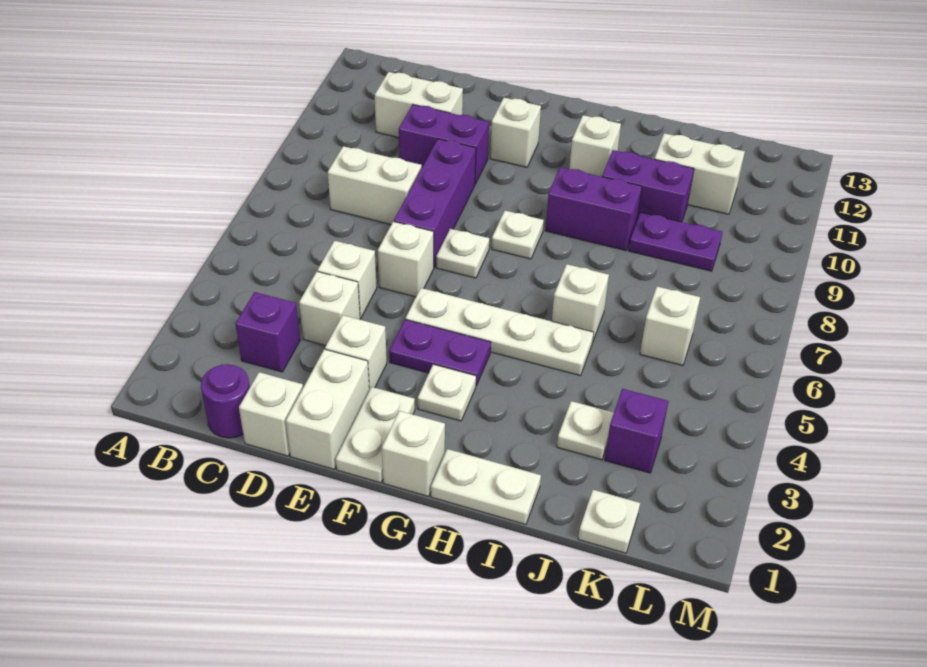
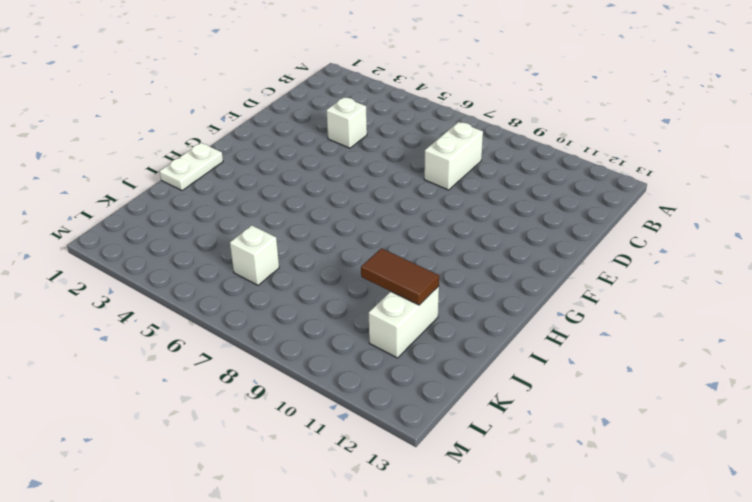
brown 1x2 tile [361,248,439,305] -> none
none -> purple 1x1 round brick [201,364,250,438]
none -> purple 1x1 brick [235,292,300,372]
none -> white 1x2 brick [375,72,463,138]
none -> white 1x1 brick [239,372,303,456]

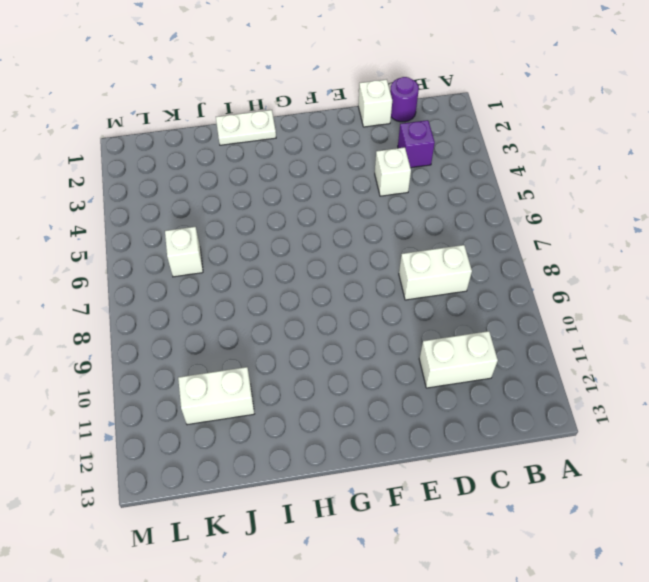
none -> white 1x1 brick [318,241,377,318]
none -> purple 1x2 brick [399,105,489,184]
none -> white 1x2 brick [286,349,369,469]
none -> white 1x1 brick [325,315,387,390]

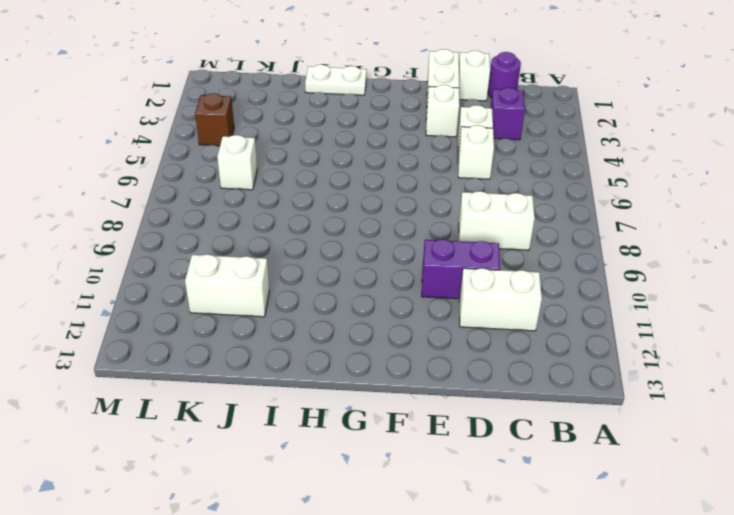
brown 1x1 brick [195,93,234,146] -> none
none -> white 1x1 brick [378,222,434,297]
none -> purple 1x3 brick [394,139,476,267]
none -> white 1x2 plate [336,387,415,483]
none -> purple 1x2 plate [389,319,491,386]

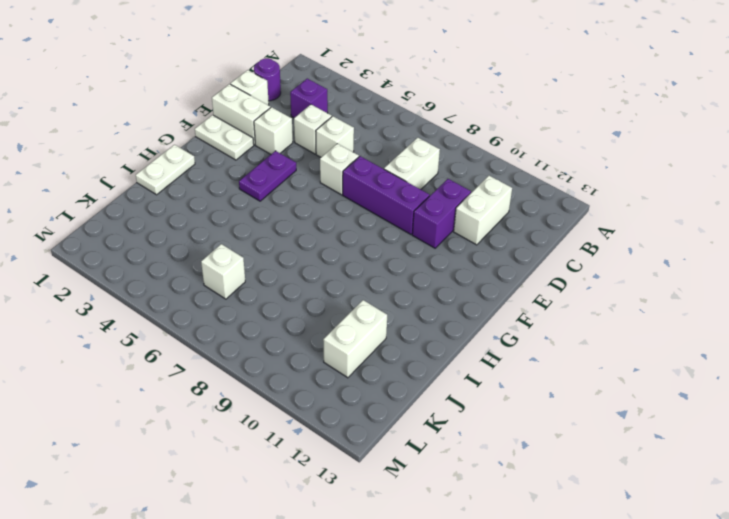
none -> white 1x4 plate [406,288,594,376]
none -> white 1x1 plate [436,229,489,278]
none -> white 1x1 brick [490,98,541,167]
none -> white 1x1 brick [382,411,445,497]

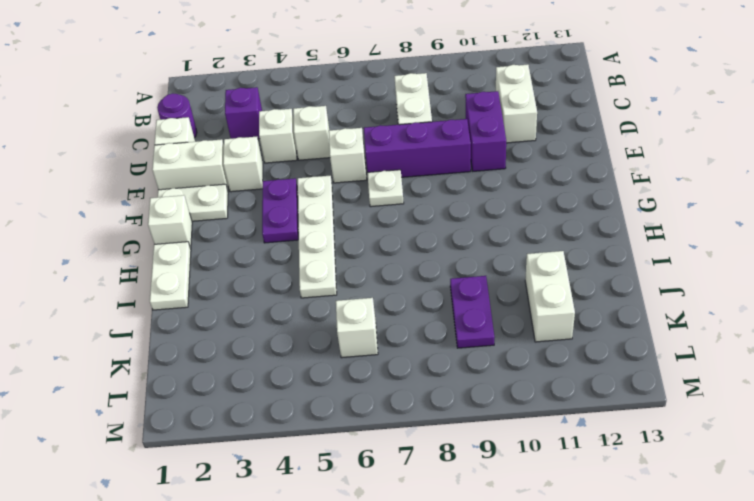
none -> white 1x1 brick [490,98,541,167]
none -> white 1x1 plate [418,364,476,421]
none -> white 1x1 plate [492,211,544,259]
none -> purple 1x2 brick [545,167,642,250]

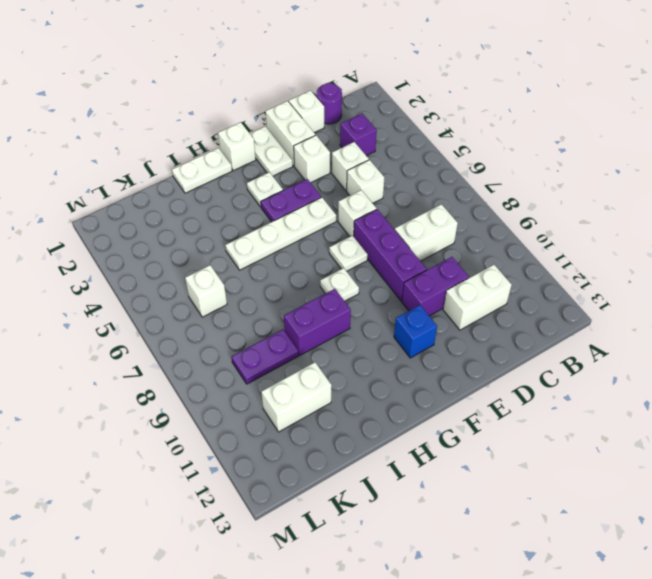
blue 1x1 brick [394,305,437,358] -> white 1x1 brick [490,98,541,167]
none -> white 1x1 brick [569,115,621,177]
none -> white 1x1 brick [552,264,609,341]
none -> purple 1x2 brick [602,150,694,222]
none -> white 1x1 plate [557,401,614,460]

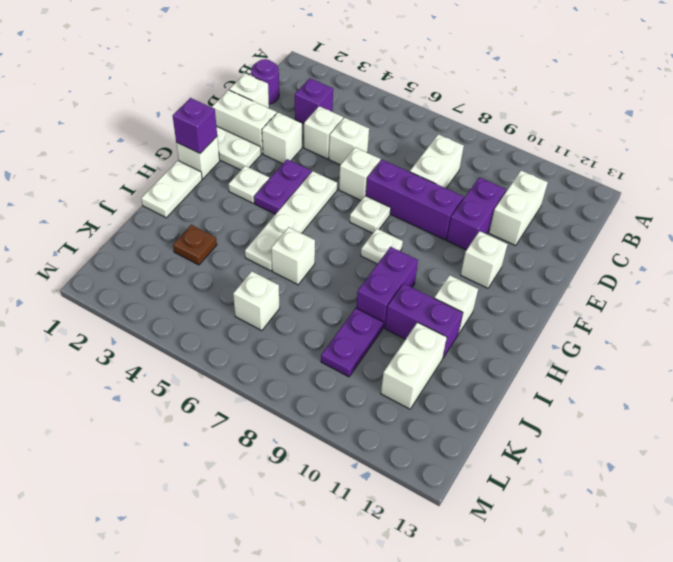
purple 1x1 brick [173,98,217,153] -> purple 1x1 brick moved to [605,389,669,473]
purple 1x2 brick [385,284,463,358] -> purple 1x2 brick turned to [602,150,694,222]
brown 1x1 plate [173,225,217,265] -> white 1x1 plate [557,401,614,460]
none -> white 1x1 plate [578,490,640,553]

